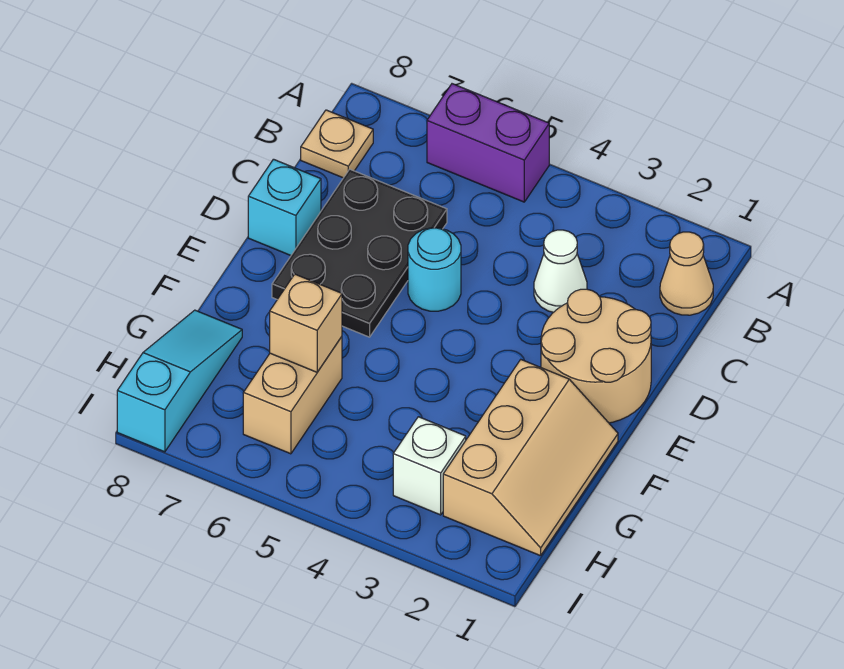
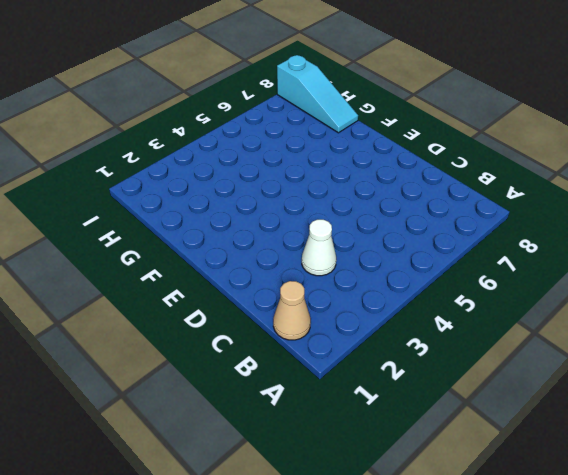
none -> purple 1x2 brick [427,84,549,202]
none -> tan 1x1 plate [301,110,373,178]
none -> black 2x3 plate [272,169,447,337]

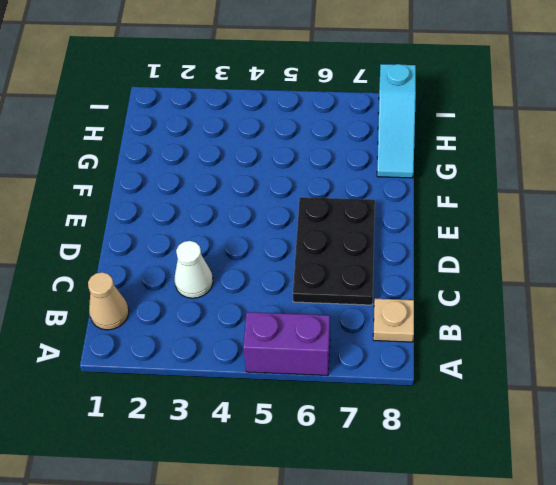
none -> tan 2x2 round brick [541,289,651,423]
none -> cyan 1x1 round brick [408,228,461,311]
none -> cyan 1x1 brick [248,159,321,255]

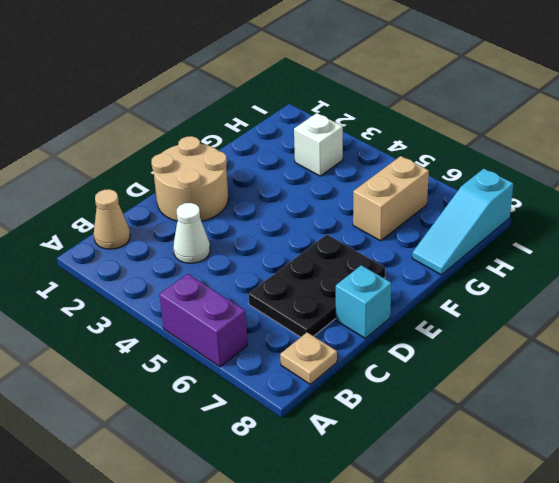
none -> cyan 1x1 round brick [408,228,461,311]
none -> tan 2x3 slope [443,360,618,556]
none -> tan 1x1 brick [270,274,342,372]

